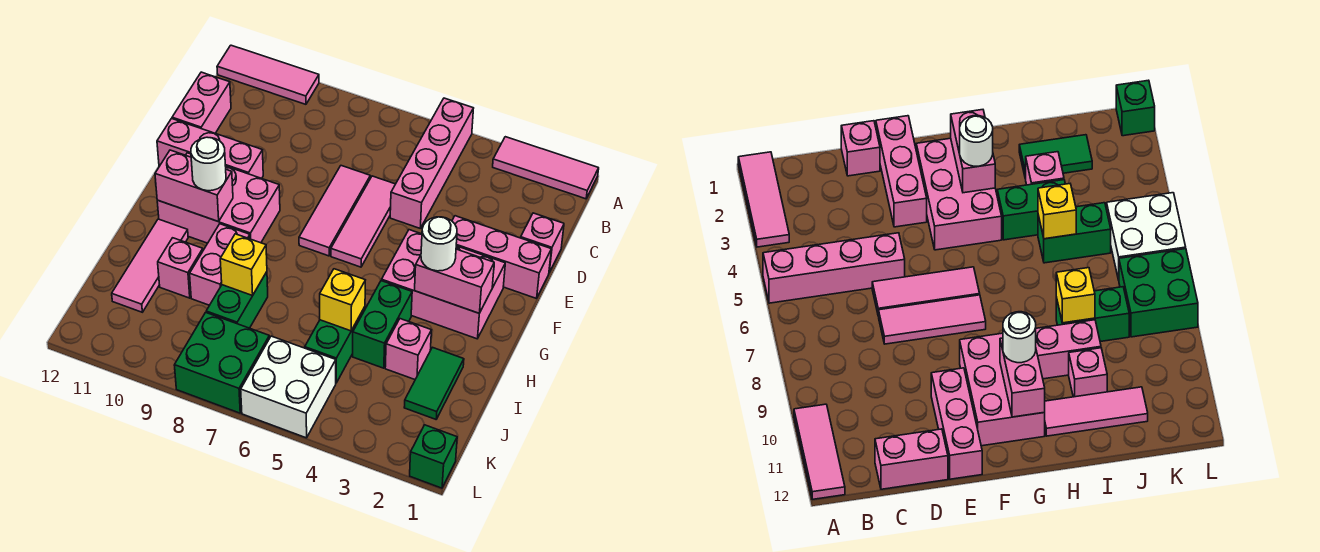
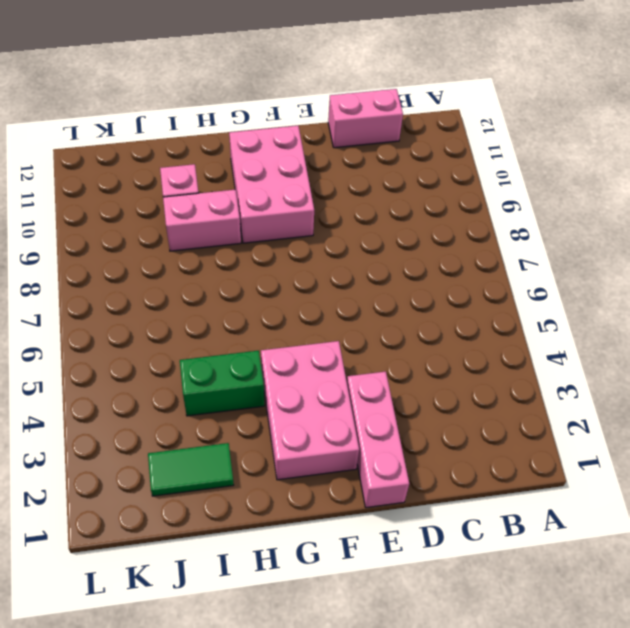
none -> pink 1x3 tile [493,137,599,199]
none -> pink 1x4 brick [390,98,473,228]
none -> pink 1x3 tile [217,45,319,104]

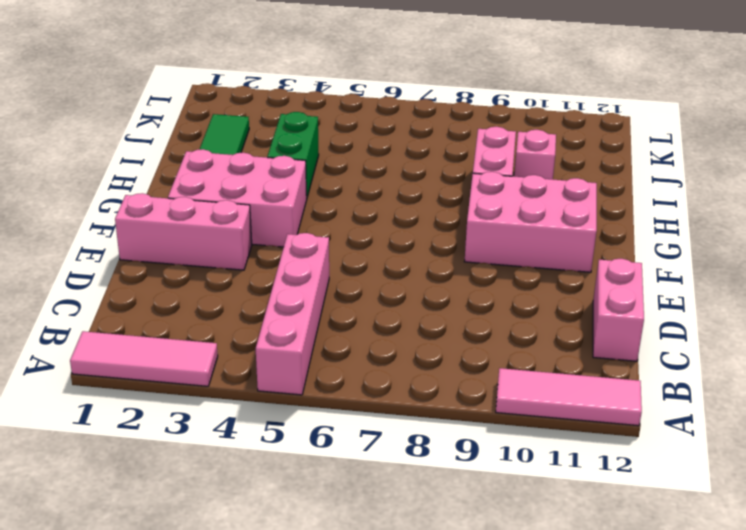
none -> pink 1x1 brick [521,213,564,272]
none -> pink 1x3 tile [331,176,395,267]
none -> pink 1x3 tile [299,166,370,256]

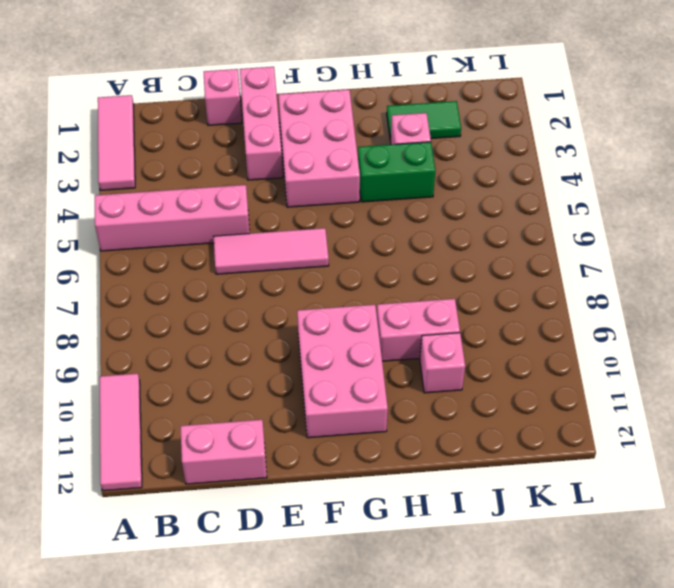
none -> pink 1x3 tile [299,166,370,256]
none -> pink 1x3 brick [157,119,263,178]
none -> pink 1x3 tile [112,219,188,312]

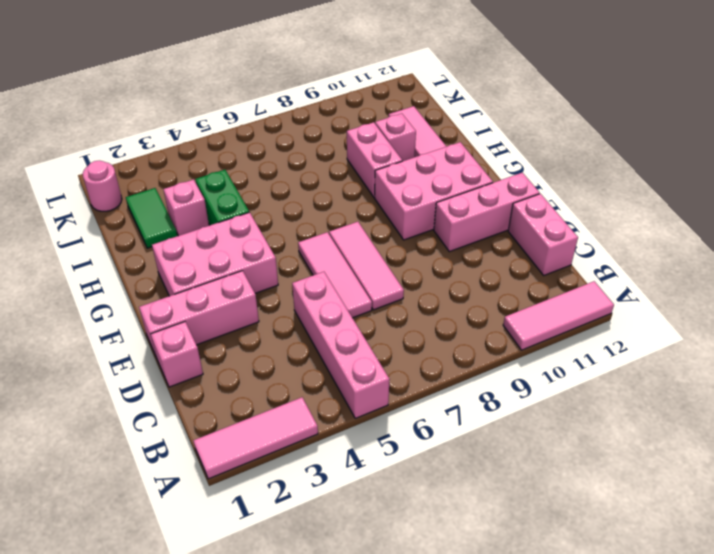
pink 1x1 round brick [83,161,122,211] -> none
none -> green 1x2 brick [305,307,365,383]
none -> green 1x2 brick [206,272,268,328]
none -> white 2x2 brick [241,336,336,438]

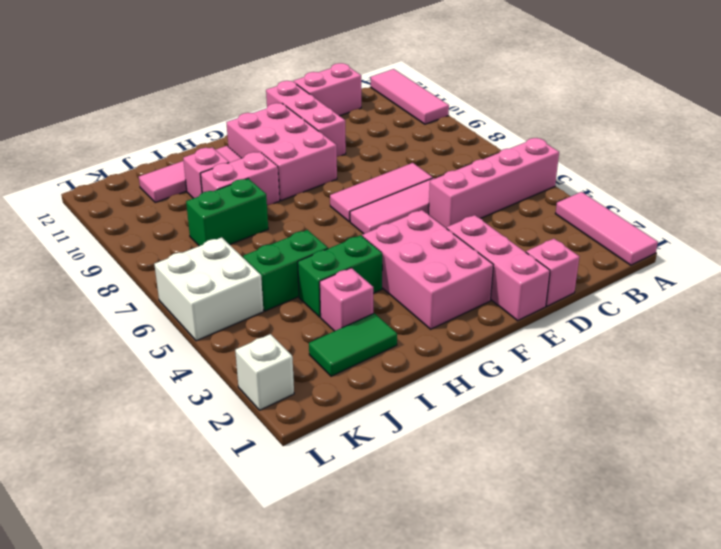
white 1x1 brick [235,334,294,410] -> none
none -> green 2x2 brick [174,312,269,413]
none -> green 1x1 brick [410,425,457,488]
none -> pink 1x2 brick [415,249,494,313]

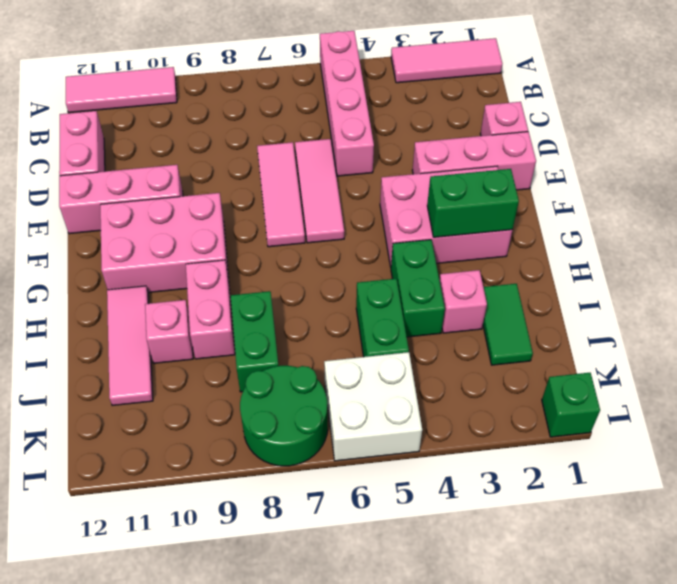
green 1x2 brick [427,169,519,237] -> pink 1x2 brick [415,249,494,313]
green 2x2 round brick [240,366,328,466] -> green 2x2 brick [174,312,269,413]
none -> pink 1x2 brick [155,150,233,222]
none -> yellow 1x1 brick [320,269,365,331]
none -> yellow 1x1 brick [220,234,267,296]

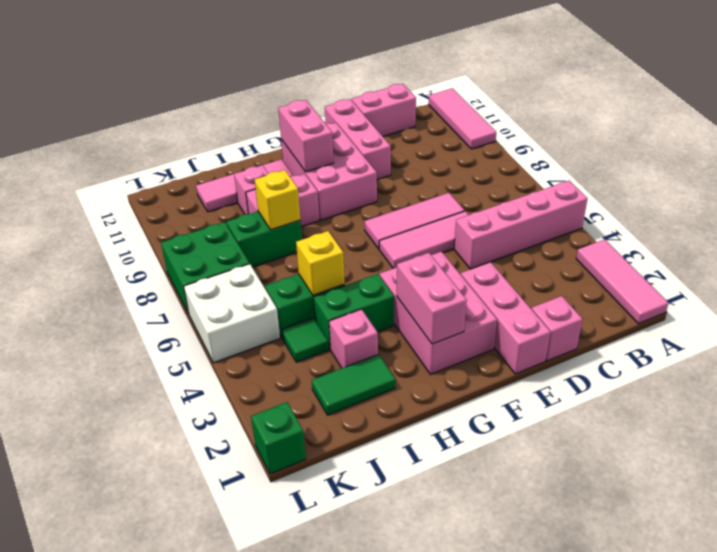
green 1x1 tile [282,318,328,362] -> none
none -> white 1x1 round brick [421,217,457,271]
none -> white 1x1 round brick [191,137,226,191]

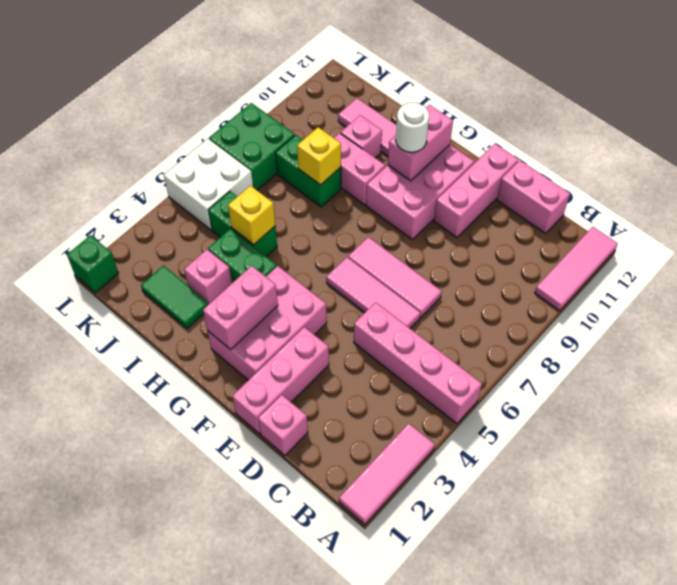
none -> white 1x1 round brick [421,217,457,271]

